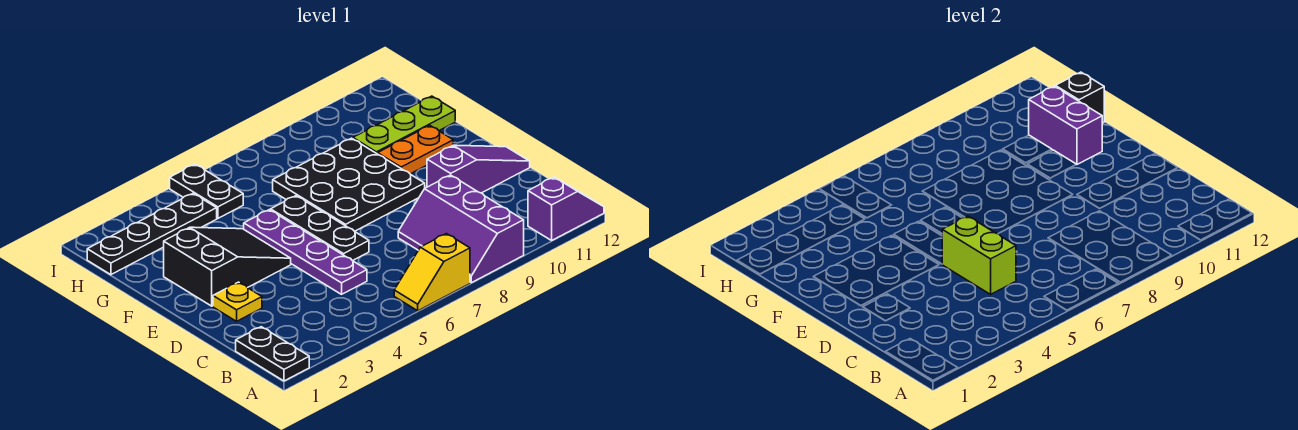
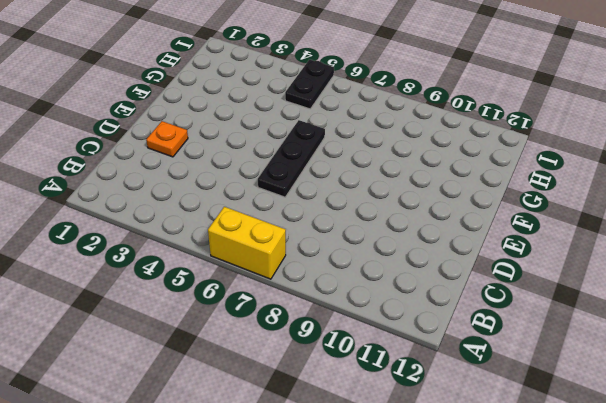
yellow 1x2 brick [208,207,286,279] -> yellow 1x2 slope [394,234,470,311]
orange 1x1 plate [146,121,188,157] -> yellow 1x1 plate [213,282,262,321]
none -> black 1x2 plate [236,327,309,381]
none -> purple 2x3 slope [398,175,524,283]
none -> purple 1x2 slope [528,177,604,240]

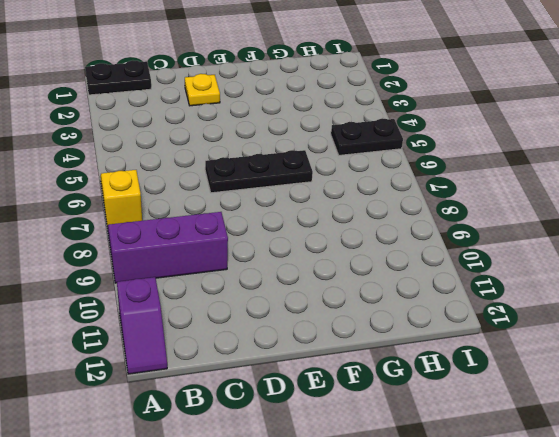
none -> purple 1x4 plate [244,210,367,294]
none -> purple 1x3 slope [427,145,530,193]
none -> black 2x3 slope [164,227,291,306]

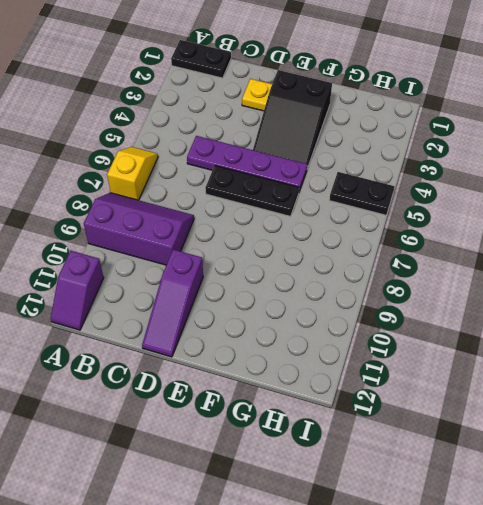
none -> black 3x3 plate [273,138,425,231]
none -> orange 1x2 plate [378,125,453,174]
none -> lime 1x3 plate [353,96,455,154]

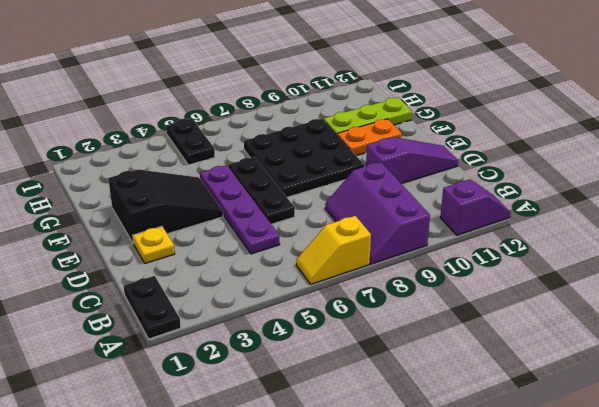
none -> black 1x4 plate [87,194,217,275]
none -> lime 1x2 brick [942,216,1016,294]
none -> purple 1x2 brick [1029,86,1102,165]

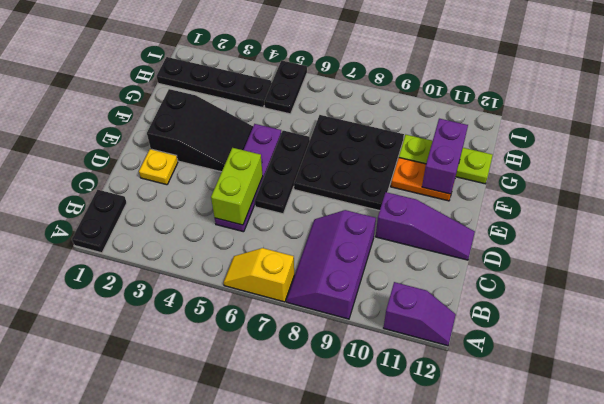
none -> black 1x1 brick [1055,72,1104,123]

